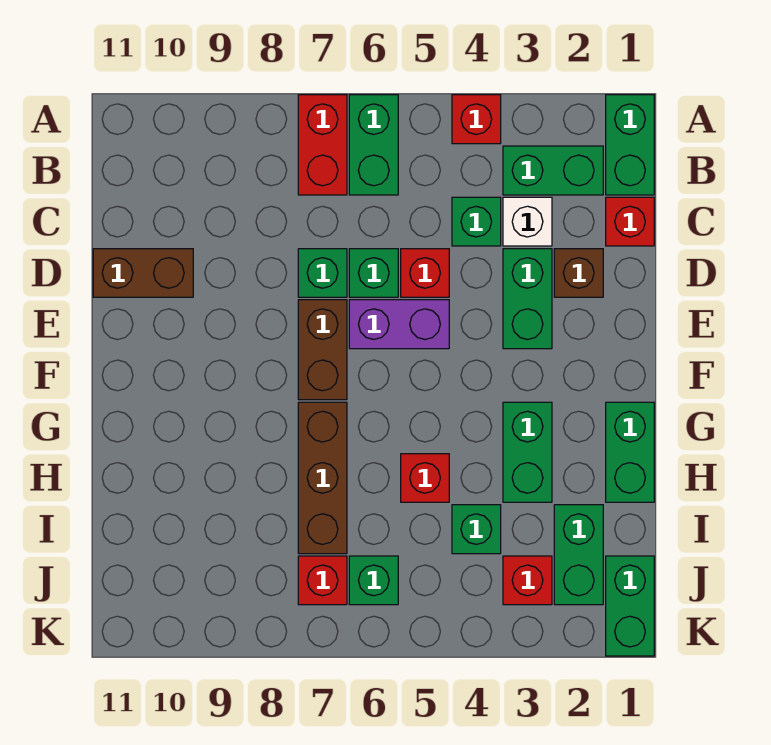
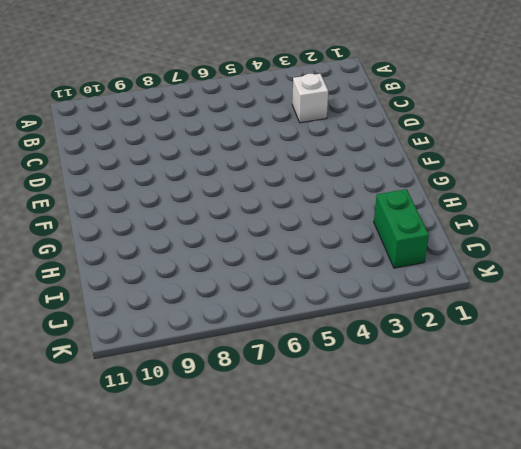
none -> green 1x2 brick [606,95,654,195]
none -> red 1x1 brick [452,95,501,144]
none -> green 1x2 brick [349,95,398,195]

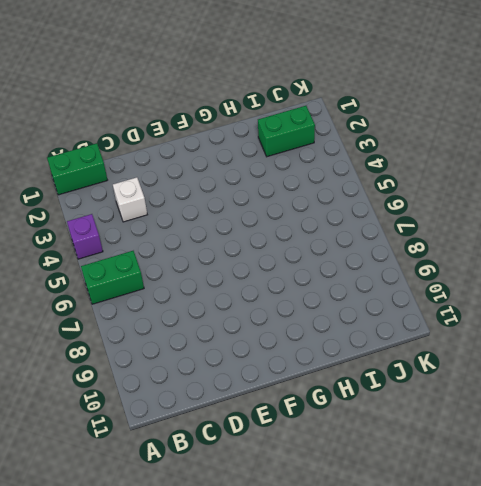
purple 1x1 brick [67,214,103,259] -> red 1x1 brick [452,95,501,144]
none -> red 1x2 brick [298,95,347,195]
none -> green 1x2 brick [503,146,603,195]
none -> red 1x1 brick [606,197,654,246]

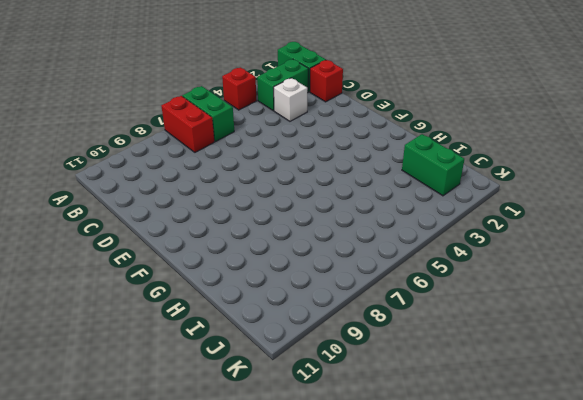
none -> green 1x1 brick [452,197,501,246]
none -> brown 1x1 brick [554,249,603,297]
none -> green 1x2 brick [503,249,552,349]

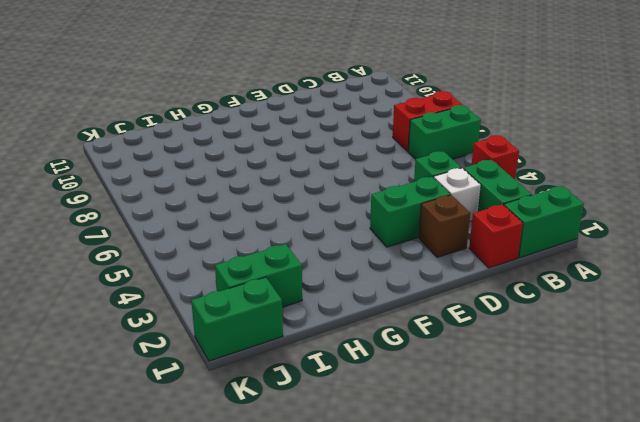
none -> red 1x1 brick [401,249,449,297]
none -> green 1x1 brick [349,249,398,297]
none -> green 1x1 brick [298,249,347,297]

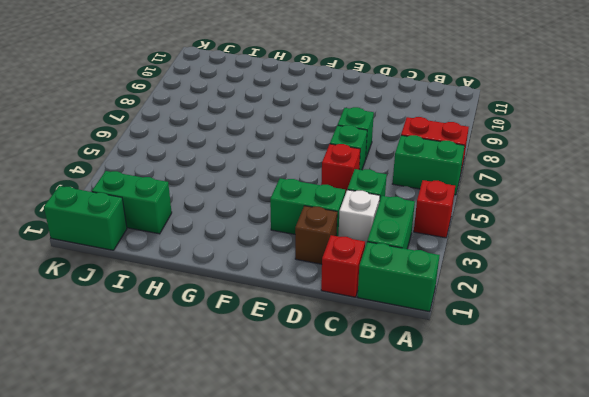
none -> brown 1x2 brick [93,249,193,297]
none -> purple 1x2 brick [349,300,449,349]
none -> brown 1x2 brick [298,300,347,400]

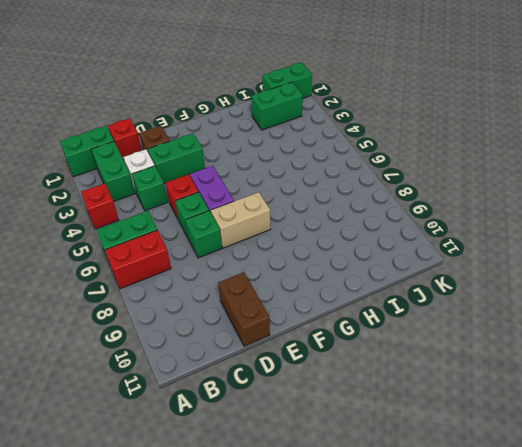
tan 1x2 brick [211,192,270,248] -> brown 1x2 brick [298,300,347,400]
none -> green 1x2 brick [606,402,654,502]
none -> green 1x2 brick [503,402,552,502]
none -> brown 1x3 brick [298,402,347,554]

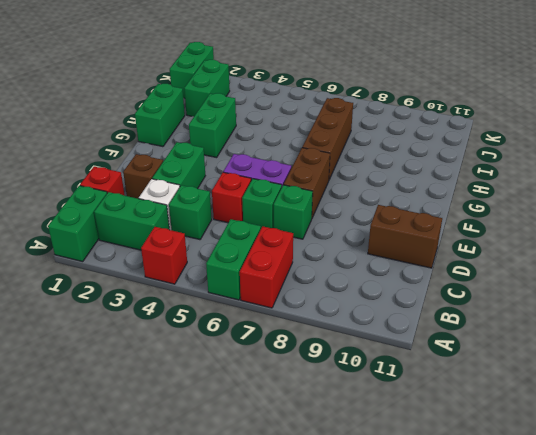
none -> red 1x1 brick [401,454,449,502]
none -> green 1x1 brick [452,505,501,554]
none -> red 1x1 brick [503,556,552,605]

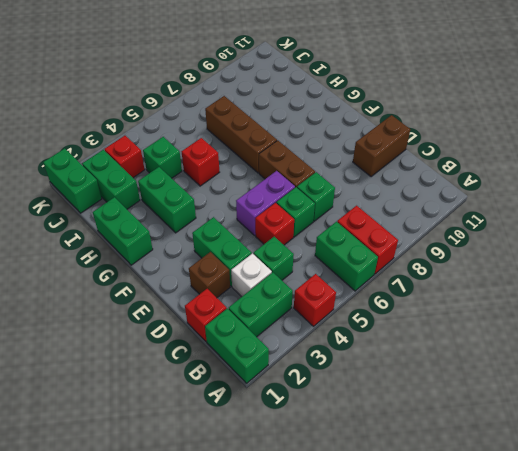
none -> green 1x1 brick [349,556,398,605]
none -> red 1x1 brick [298,556,347,605]

